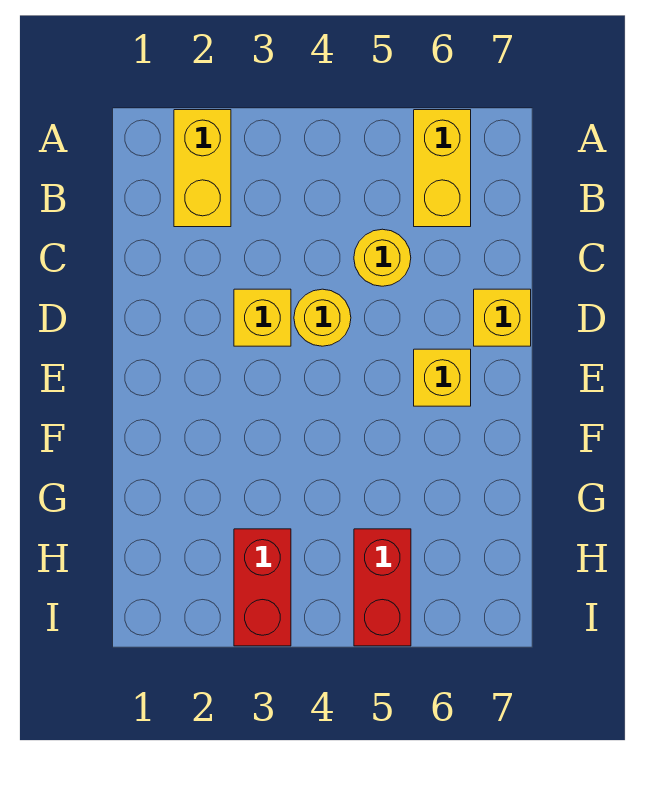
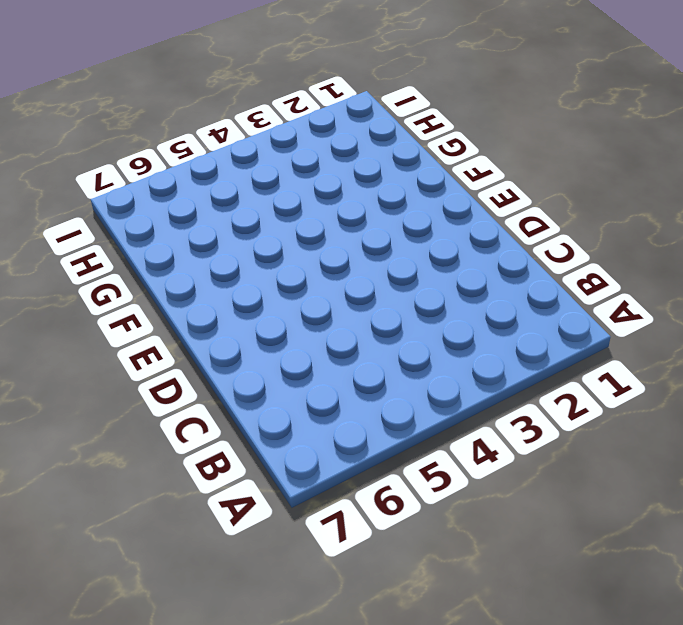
none -> yellow 1x2 brick [174,110,231,227]
none -> yellow 1x2 brick [414,110,471,227]

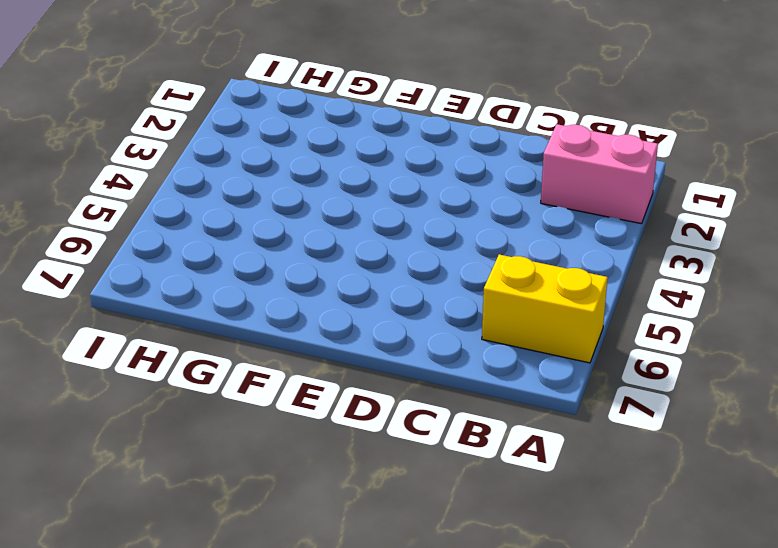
pink 1x2 brick [541,124,658,224] -> yellow 1x2 brick [174,110,231,227]
none -> yellow 1x1 round brick [354,229,411,286]
none -> yellow 1x1 brick [234,289,291,346]

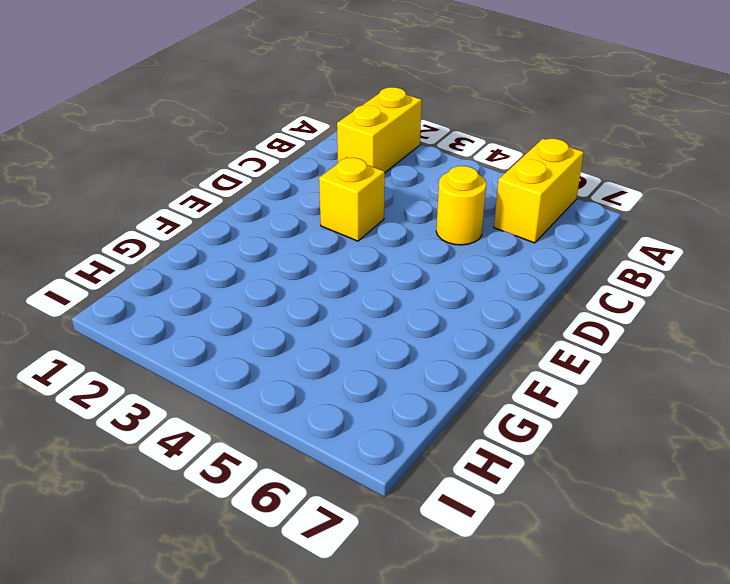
none -> yellow 1x1 round brick [294,289,351,346]
none -> yellow 1x1 brick [474,289,531,346]

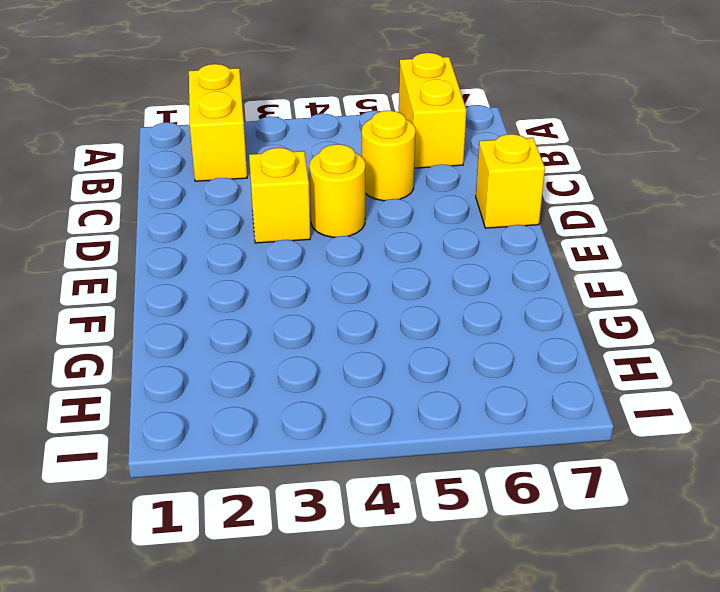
none -> yellow 1x1 brick [414,349,471,406]
none -> red 1x2 brick [234,529,291,646]

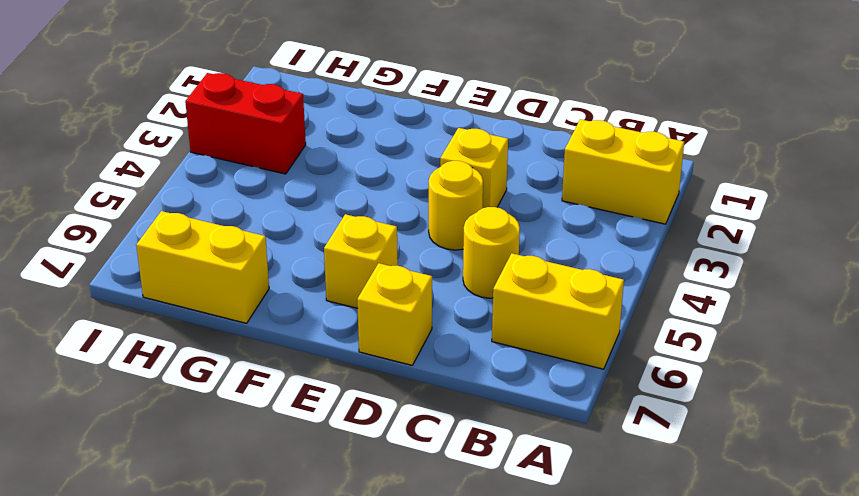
yellow 1x2 brick [136,211,269,323] -> none
none -> red 1x2 brick [354,529,411,646]

